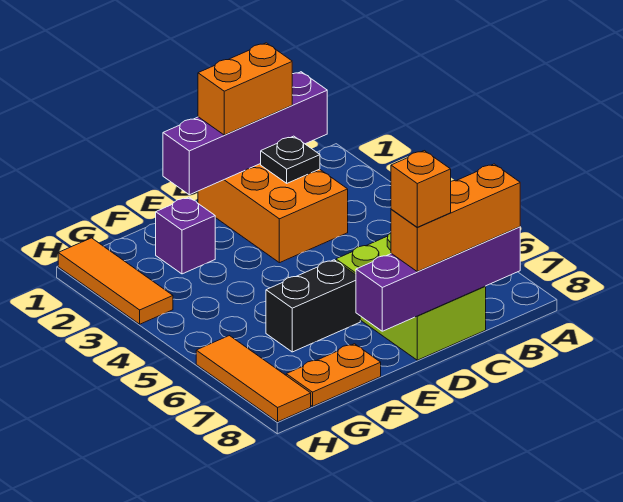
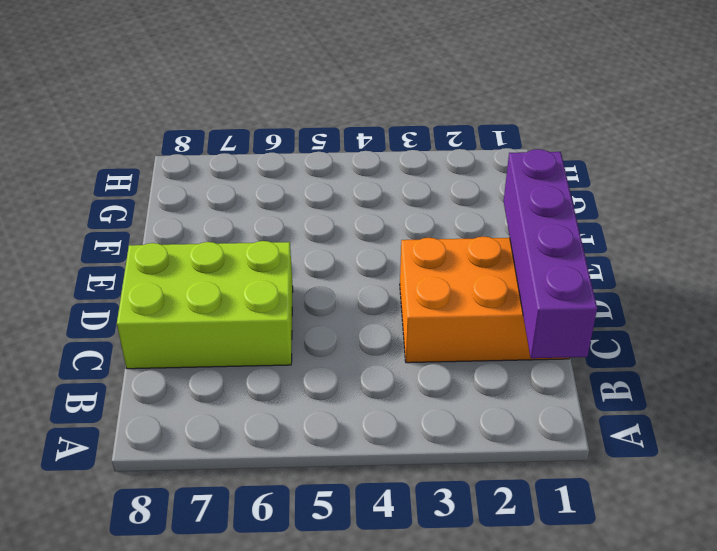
none -> black 1x2 brick [266,260,360,352]
none -> purple 1x1 brick [156,197,215,274]
none -> orange 1x2 plate [286,344,381,406]

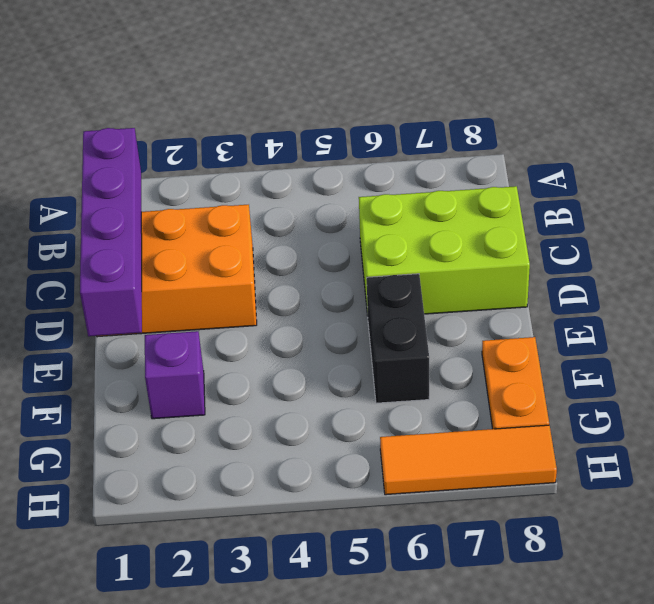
none -> orange 1x3 tile [58,238,173,324]
none -> purple 1x4 brick [356,227,520,331]
none -> black 1x1 plate [261,136,320,183]

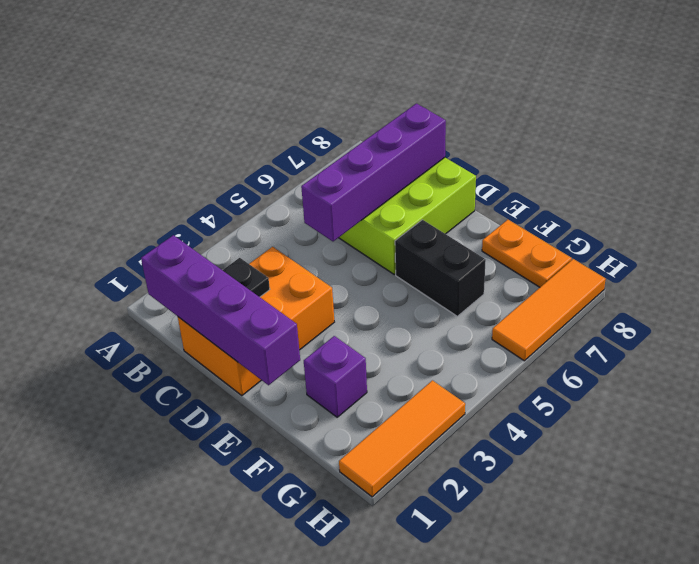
purple 1x4 brick [301,104,446,241] -> purple 1x4 brick turned to [356,227,520,331]
none -> orange 1x3 brick [391,164,520,272]
none -> orange 1x2 brick [198,43,292,135]
none -> orange 1x1 brick [391,151,451,227]

